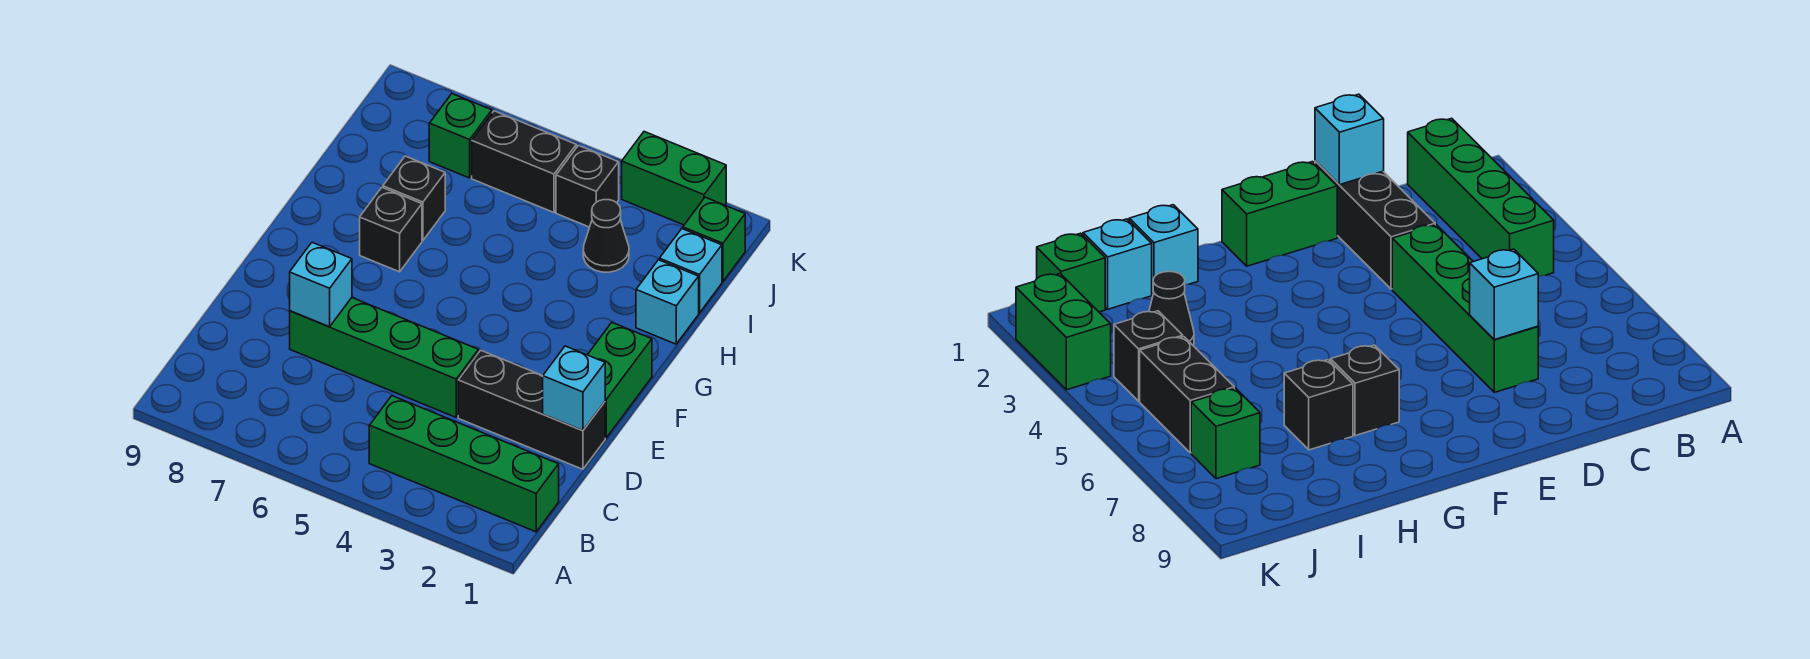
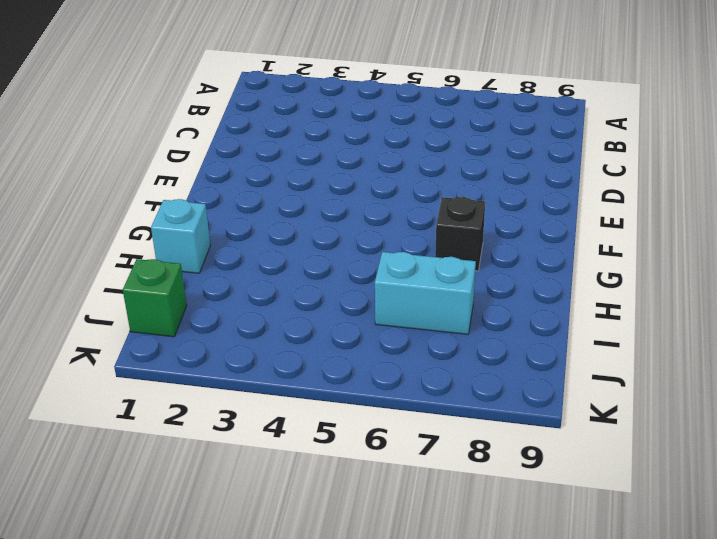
cyan 1x2 brick [375,252,476,334] -> none
none -> green 1x4 brick [369,396,559,532]
none -> black 1x3 brick [458,350,605,469]
none -> green 1x4 brick [290,298,479,417]

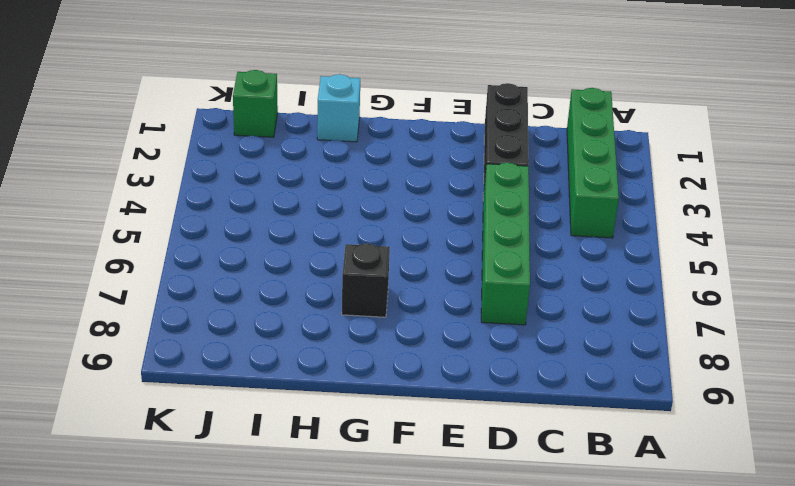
none -> green 1x2 brick [588,323,652,438]
none -> black 1x1 brick [383,156,445,240]
none -> cyan 1x1 brick [659,229,722,313]

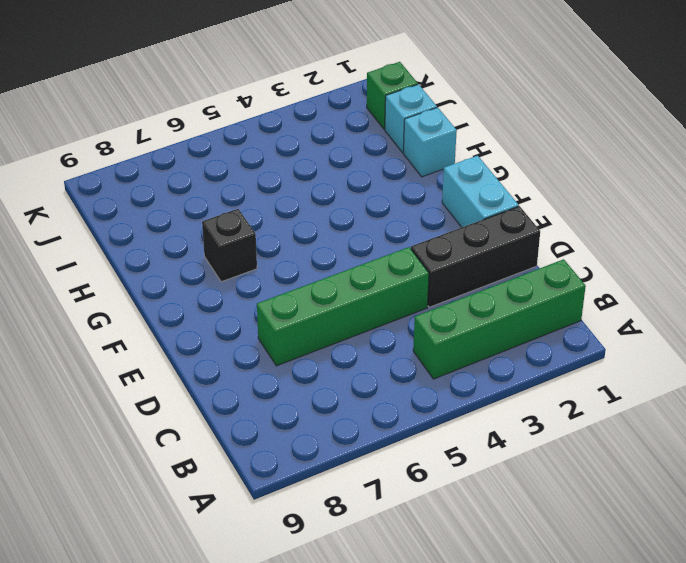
cyan 1x2 brick [442,156,519,227] -> green 1x2 brick [588,323,652,438]
none -> black 1x1 brick [383,156,445,240]
none -> black 1x1 cone [583,200,629,272]
none -> black 1x1 brick [556,145,619,227]

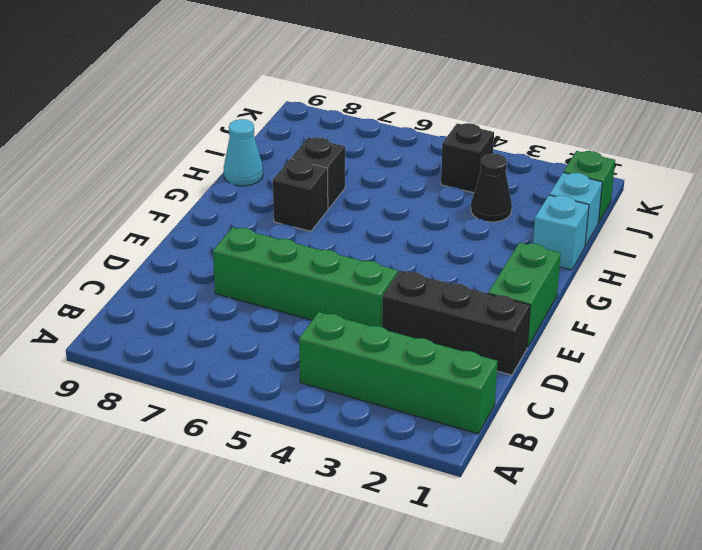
cyan 1x1 cone [224,119,263,186] -> none
none -> black 1x2 brick [472,111,576,212]
none -> green 1x1 brick [429,94,492,178]
none -> green 1x2 brick [622,132,726,225]

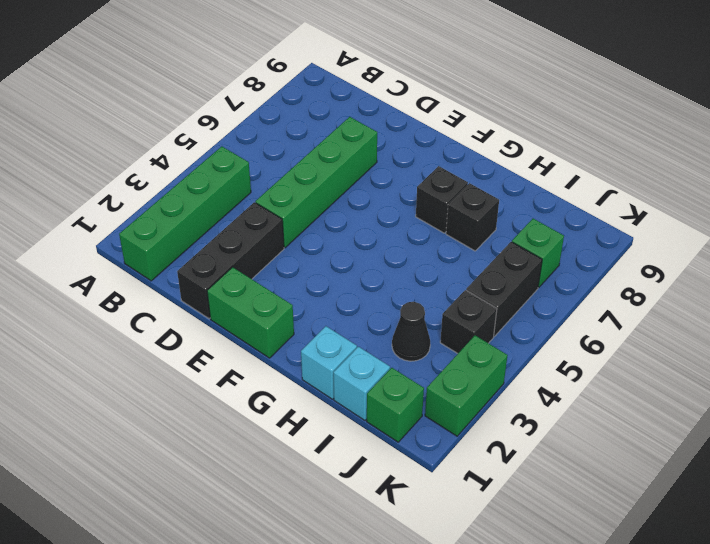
none -> cyan 1x1 brick [543,346,605,431]
none -> cyan 1x1 brick [290,243,352,327]

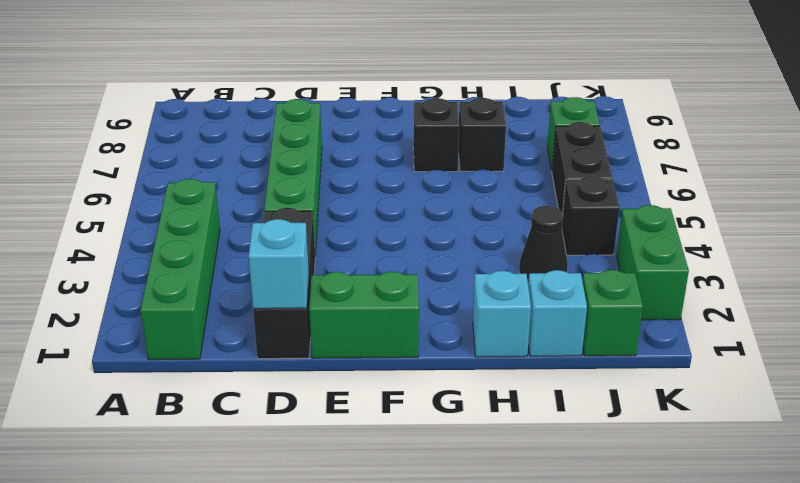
none -> cyan 1x1 brick [290,243,352,327]

